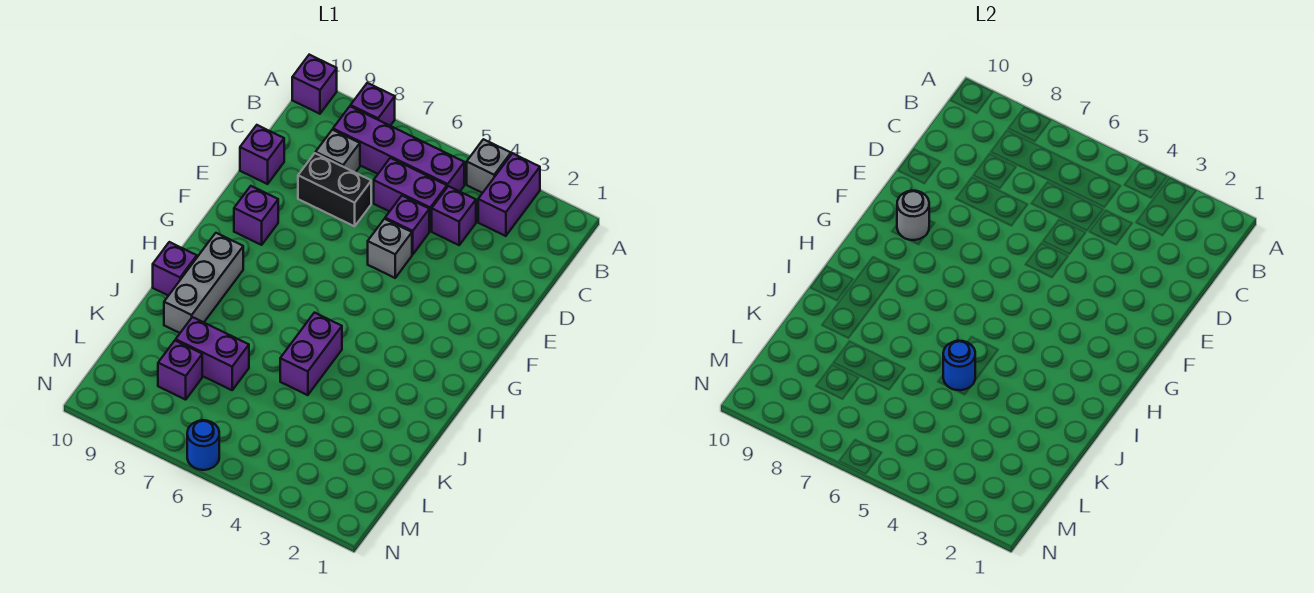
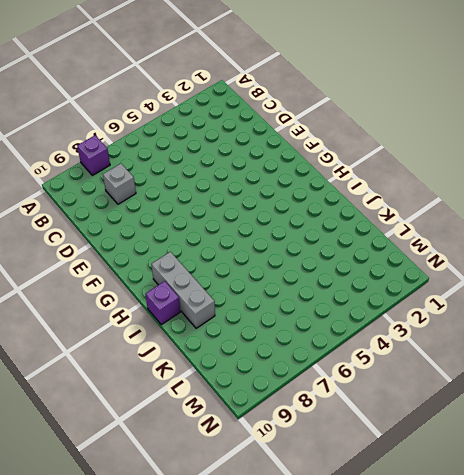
none -> purple 1x2 brick [478,153,540,236]
none -> grey 1x1 brick [467,139,511,193]
none -> purple 1x1 brick [292,55,337,114]

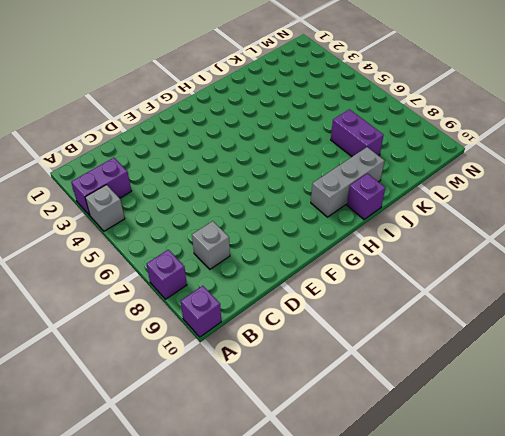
none -> purple 1x4 brick [333,106,464,191]
none -> purple 1x1 brick [432,186,476,245]
none -> purple 1x2 brick [374,158,447,231]

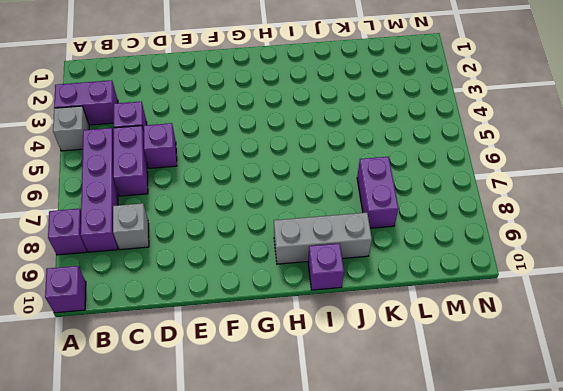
none -> black 1x2 brick [298,153,371,226]
none -> purple 1x1 brick [240,125,284,184]
none -> grey 1x1 brick [368,219,412,278]

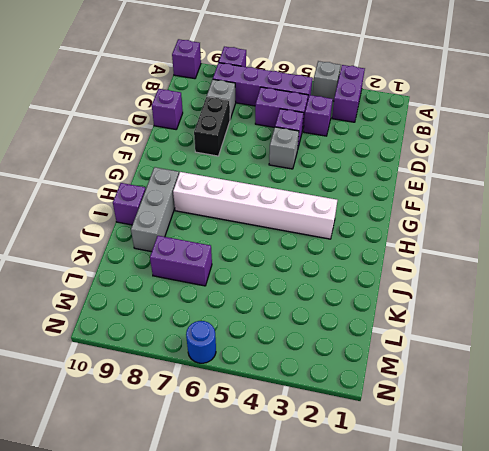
black 1x2 brick [194,97,230,156] -> black 1x2 brick turned to [298,153,371,226]
white 1x6 brick [173,172,337,239] -> none
none -> purple 1x1 brick [234,186,278,245]
none -> purple 1x2 brick [280,313,342,395]
none -> purple 1x1 brick [158,341,202,400]

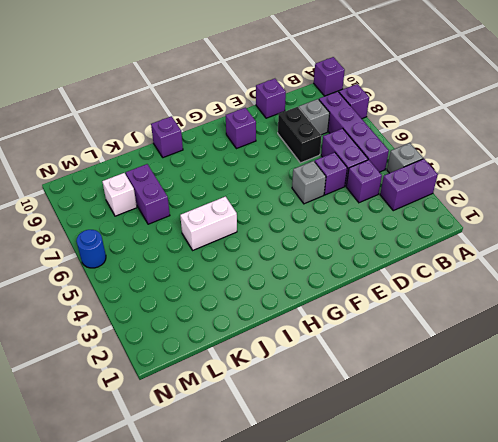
white 1x2 brick [180,196,237,250] -> purple 1x2 brick [280,313,342,395]
white 1x1 brick [102,173,137,216] -> purple 1x1 brick [158,341,202,400]
none -> grey 1x3 brick [164,233,243,333]
none -> grey 1x1 round brick [897,191,929,240]
none -> blue 1x1 round brick [943,341,975,390]

